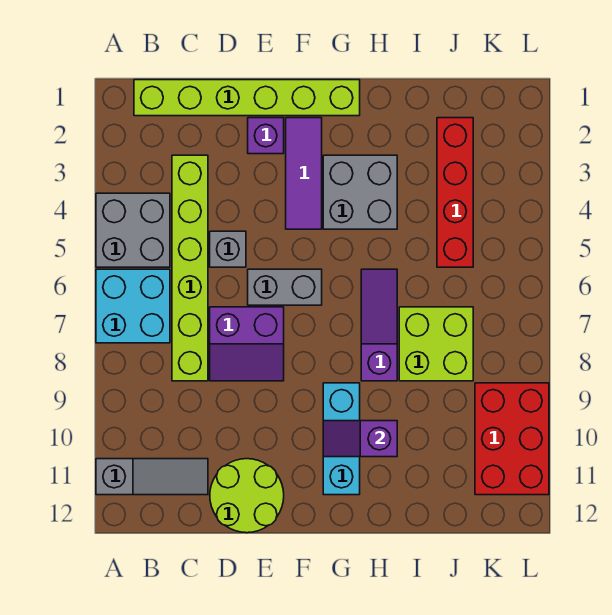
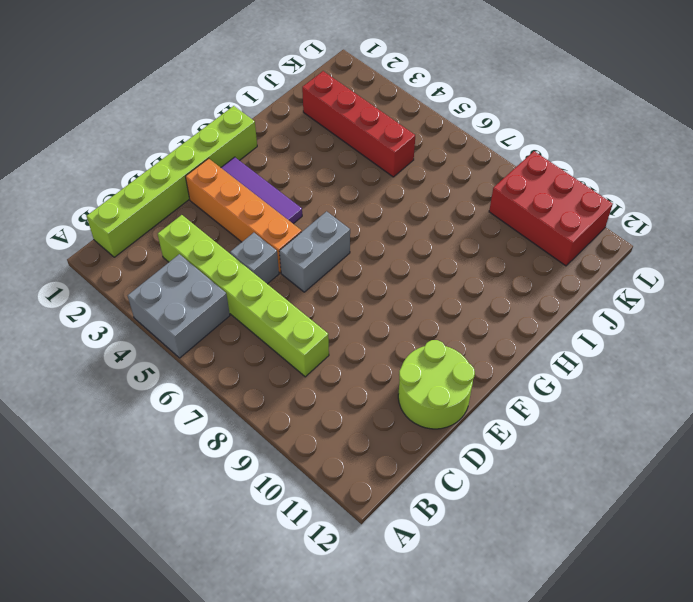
orange 1x4 brick [185,158,302,273] -> purple 1x1 brick [248,118,284,154]
none -> cyan 2x2 brick [96,269,170,343]
none -> grey 1x3 slope [96,459,208,495]
none -> purple 2x2 slope [210,307,284,381]

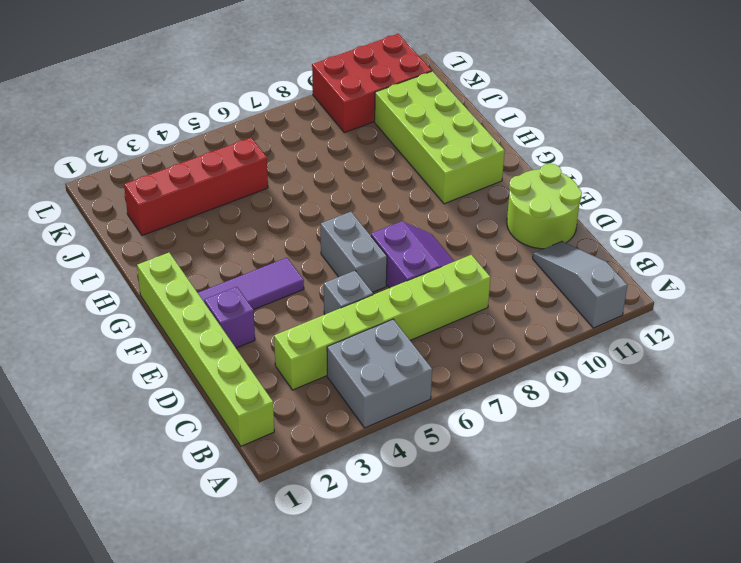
lime 2x4 brick [375,71,505,204] -> cyan 1x3 brick [323,383,360,495]
none -> cyan 2x2 brick [96,269,170,343]
none -> grey 2x2 brick [323,155,397,229]
none -> purple 1x3 slope [361,269,397,381]

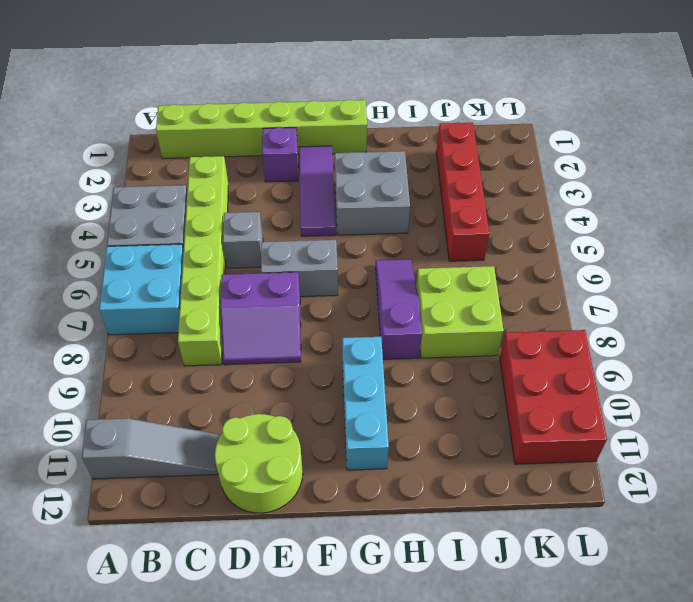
none -> purple 1x2 slope [323,421,397,457]

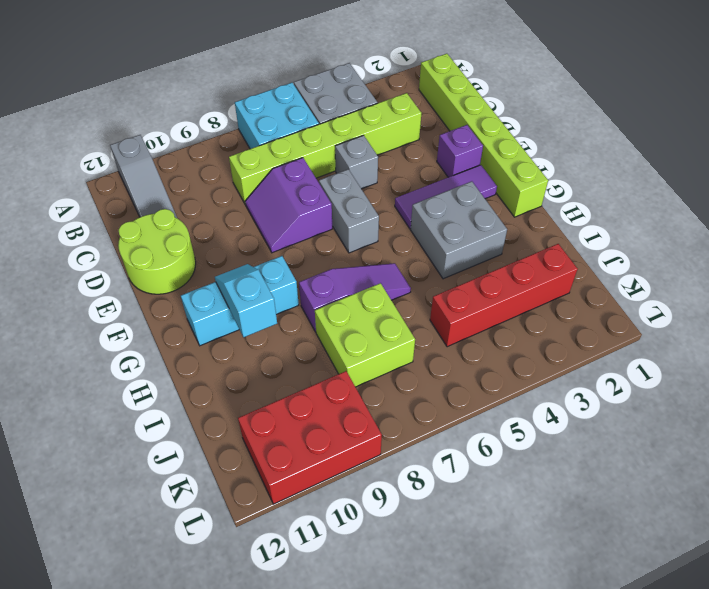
cyan 1x2 slope [215,264,277,337] -> purple 1x2 slope [323,421,397,457]

